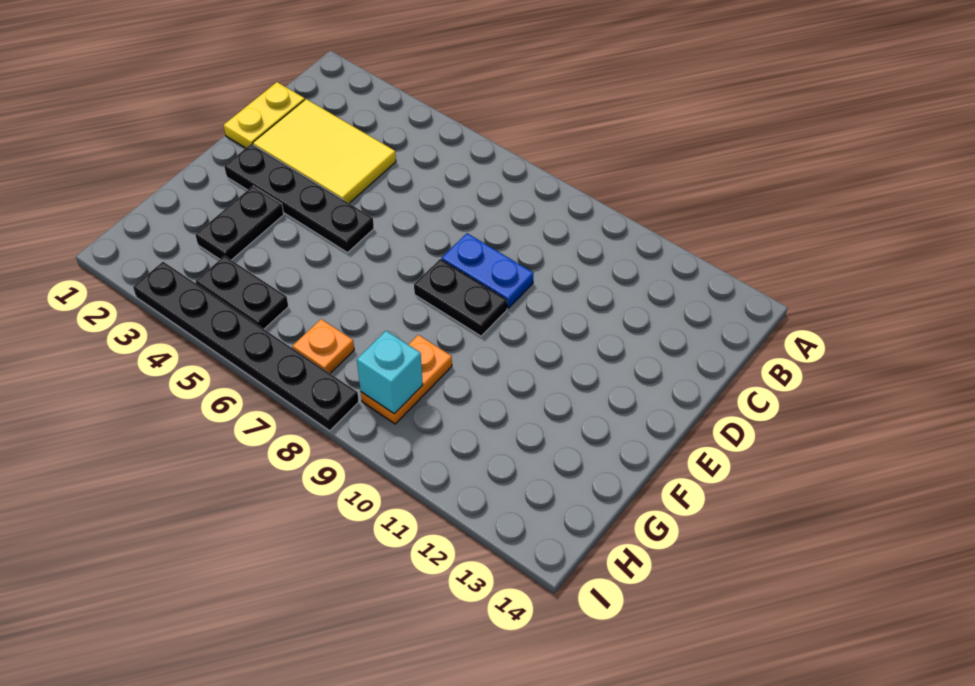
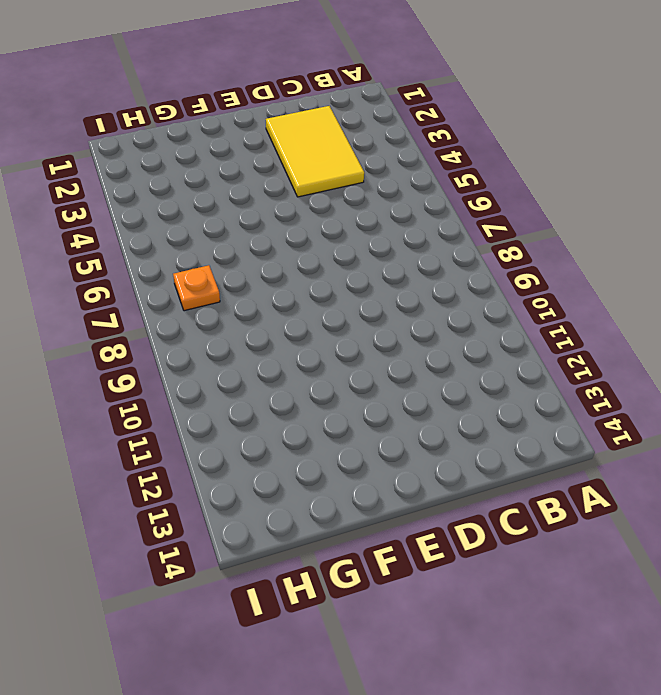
none -> yellow 1x2 plate [224,82,305,148]
none -> blue 1x2 plate [441,233,534,308]

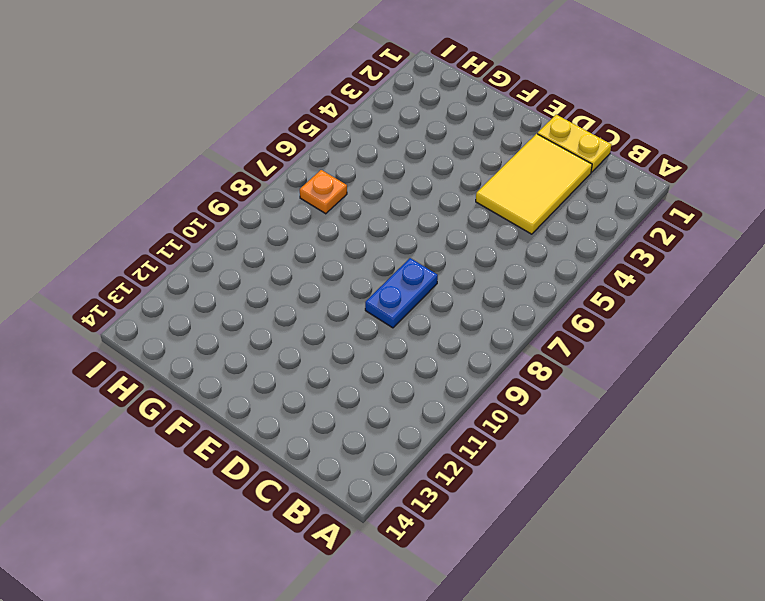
none -> black 1x4 plate [224,144,374,253]
none -> black 1x2 plate [414,259,507,336]

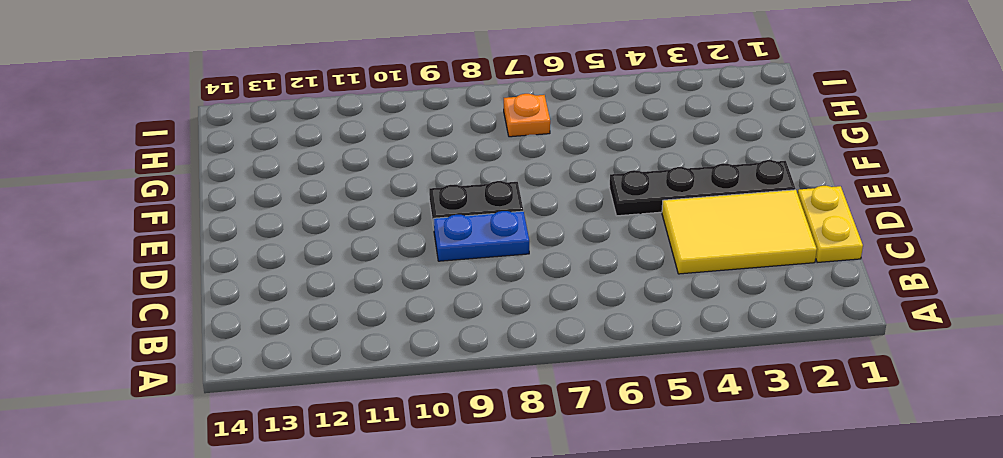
none -> black 1x2 plate [195,186,284,260]
none -> orange 1x2 plate [361,335,452,424]

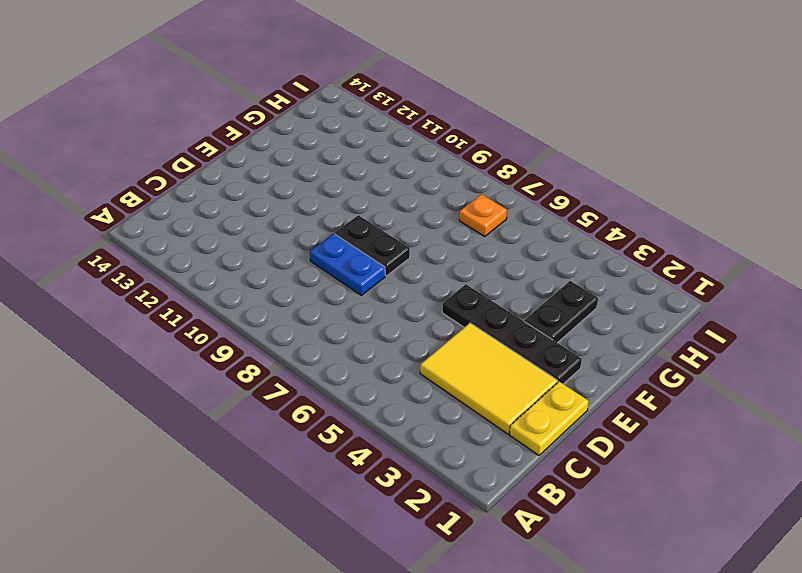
none -> orange 1x2 plate [361,335,452,424]
none -> black 1x2 plate [196,256,288,329]

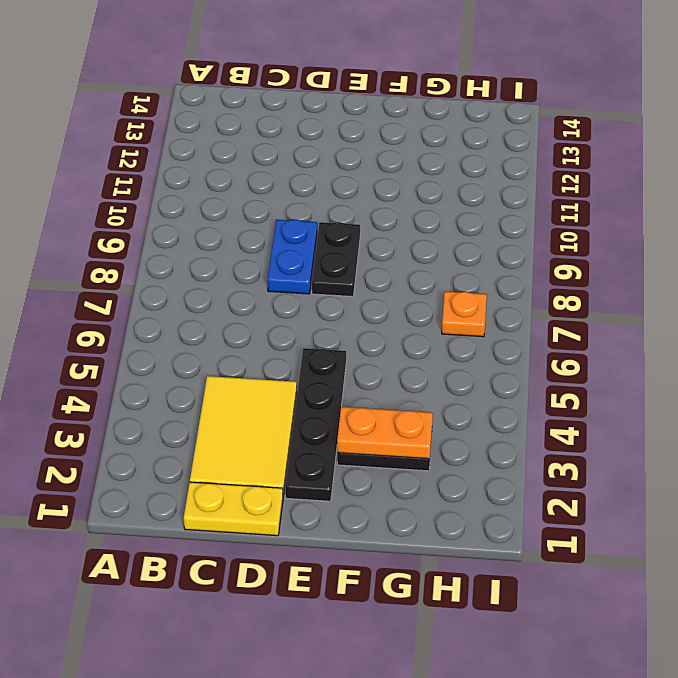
orange 1x2 plate [337,407,433,459] -> orange 1x2 plate moved to [361,335,452,424]
none -> black 1x2 plate [196,256,288,329]
none -> black 1x6 plate [133,262,359,431]

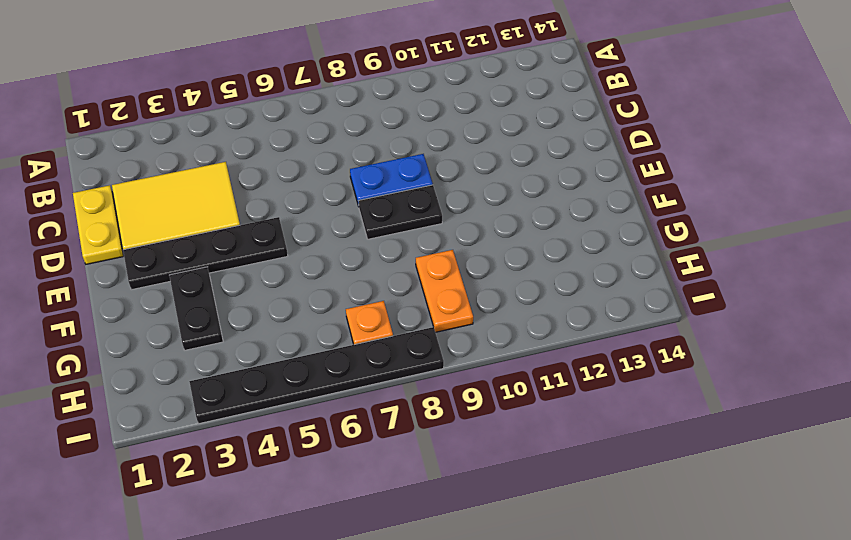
none -> black 1x2 plate [196,256,288,329]
none -> cyan 1x1 brick [357,331,423,414]

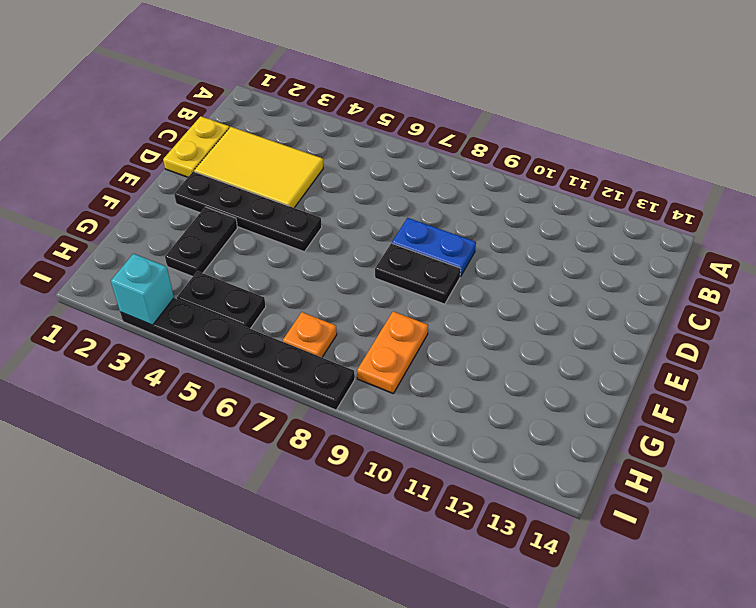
cyan 1x1 brick [111,254,174,325] -> cyan 1x1 brick moved to [357,331,423,414]

